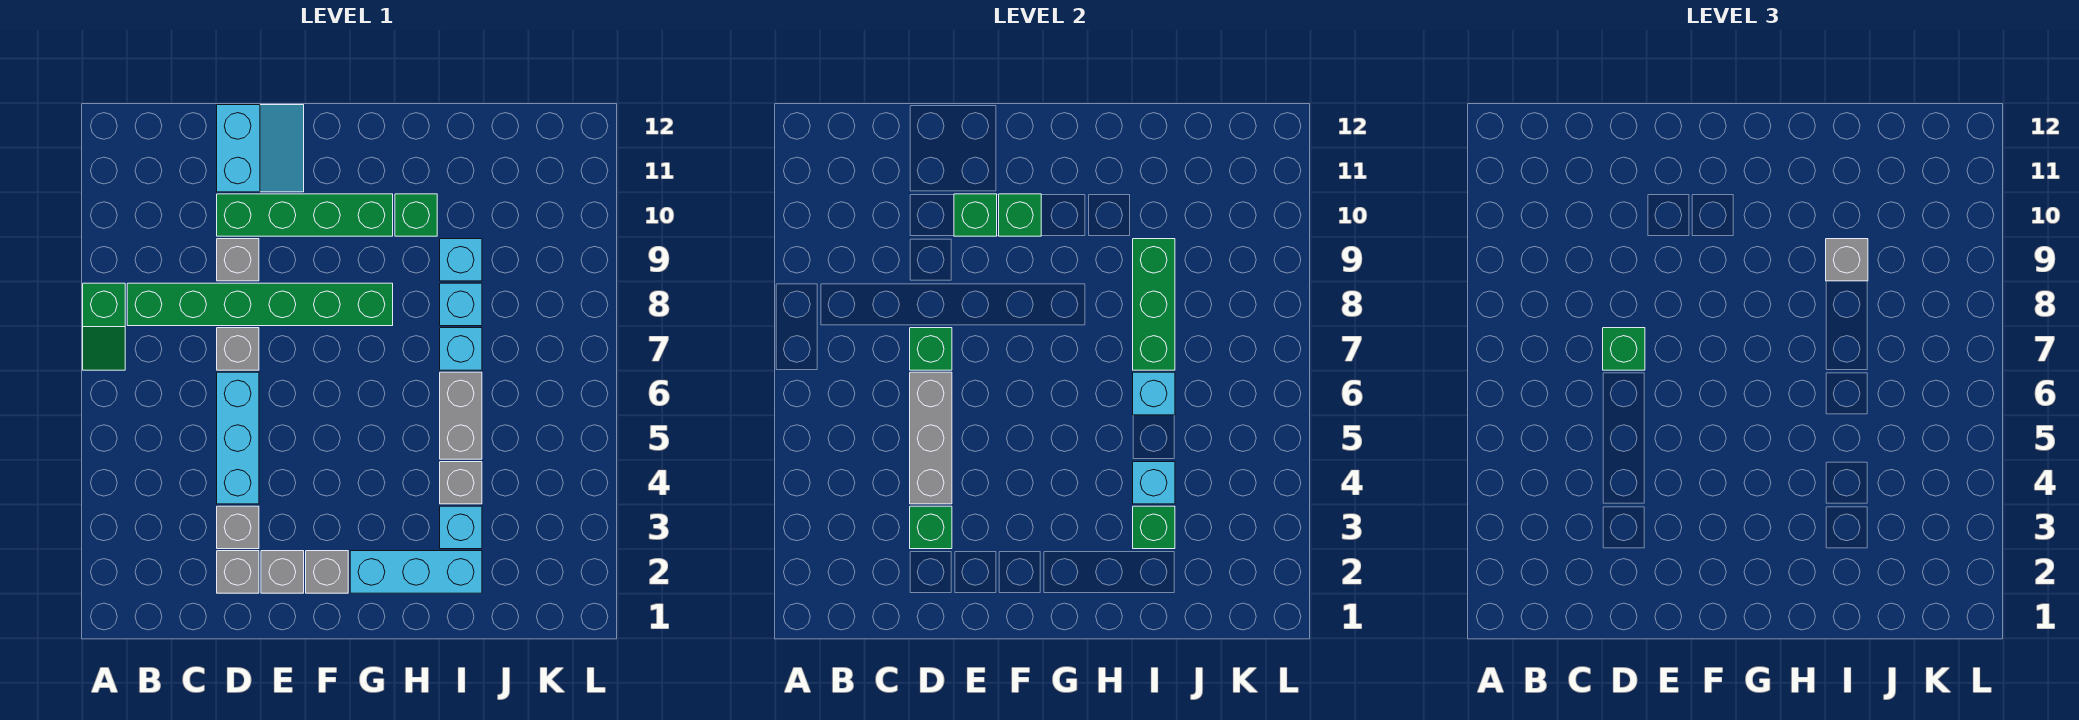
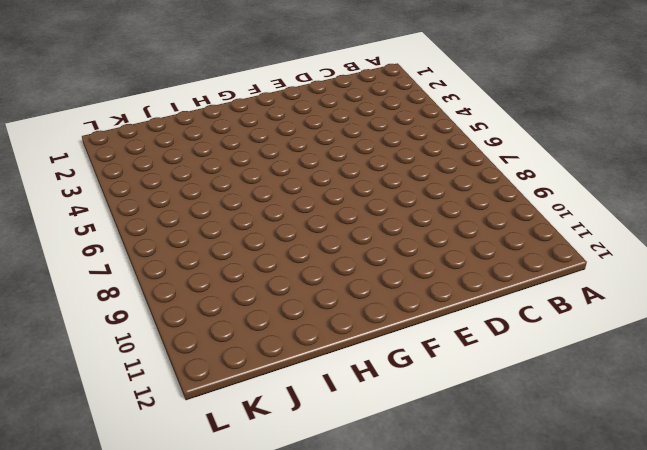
none -> green 1x2 slope [83,283,125,370]
none -> green 1x6 brick [127,283,393,326]
none -> grey 1x1 brick [217,551,259,593]
none -> grey 1x1 brick [217,506,259,549]

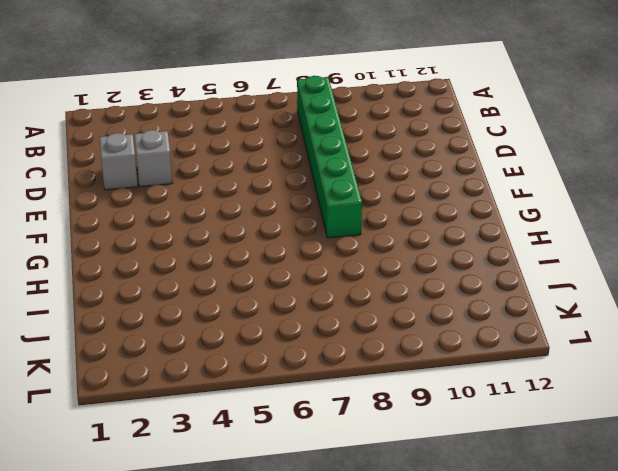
none -> green 1x2 slope [83,283,125,370]
none -> cyan 1x3 brick [217,372,259,504]
none -> grey 1x1 brick [217,328,259,370]
none -> grey 1x1 brick [217,239,259,281]

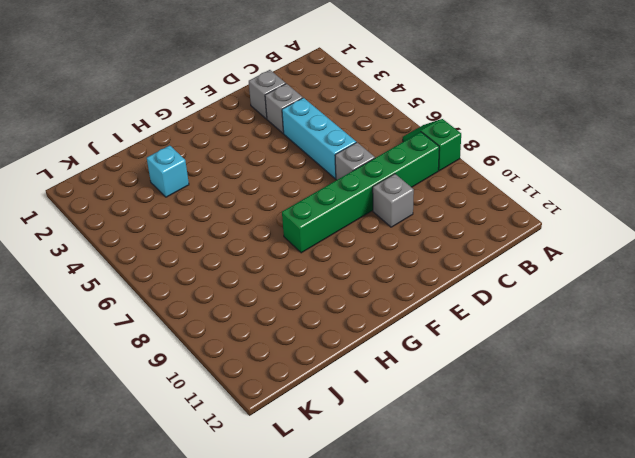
none -> green 1x4 brick [217,194,393,236]
none -> cyan 2x2 slope [217,105,304,192]
none -> grey 1x1 brick [261,551,304,593]
none -> grey 1x1 brick [306,551,348,593]

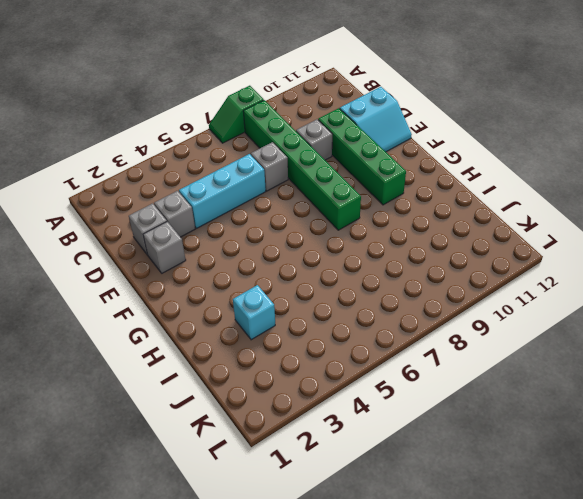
none -> grey 1x1 brick [306,551,348,593]
none -> cyan 1x3 brick [350,551,482,593]
none -> green 1x1 brick [395,194,437,236]
none -> grey 1x1 brick [440,462,482,504]

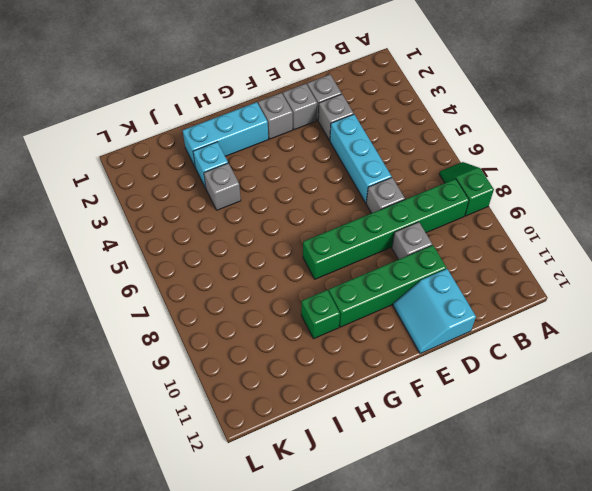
none -> grey 1x2 brick [440,372,482,459]
none -> cyan 1x1 brick [440,328,482,370]
none -> cyan 1x1 brick [440,283,482,326]
none -> cyan 1x1 brick [440,239,482,281]

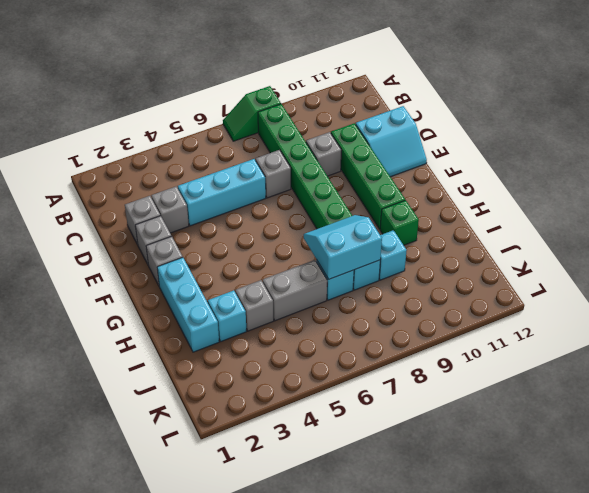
cyan 2x2 slope [304,215,382,279] -> green 1x3 brick [1133,239,1175,370]
none -> green 1x1 brick [910,506,952,549]
none -> grey 1x3 brick [910,372,952,504]
none -> green 1x1 brick [910,328,952,370]
none -> green 1x1 brick [954,194,997,236]

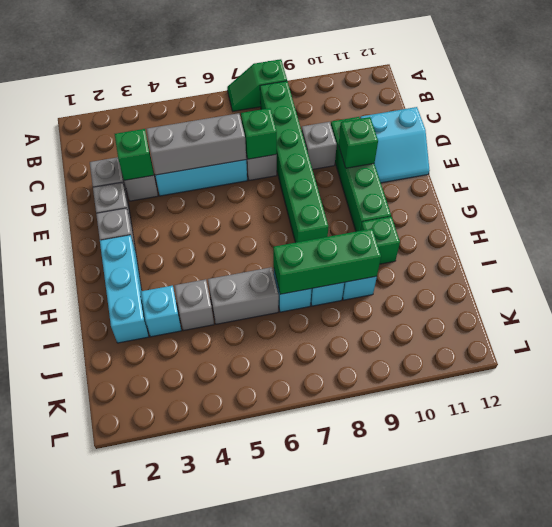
none -> green 1x1 brick [999,194,1041,236]
none -> green 1x1 brick [1133,506,1175,549]
none -> cyan 1x1 brick [1133,462,1175,504]
none -> cyan 1x1 brick [1133,372,1175,415]

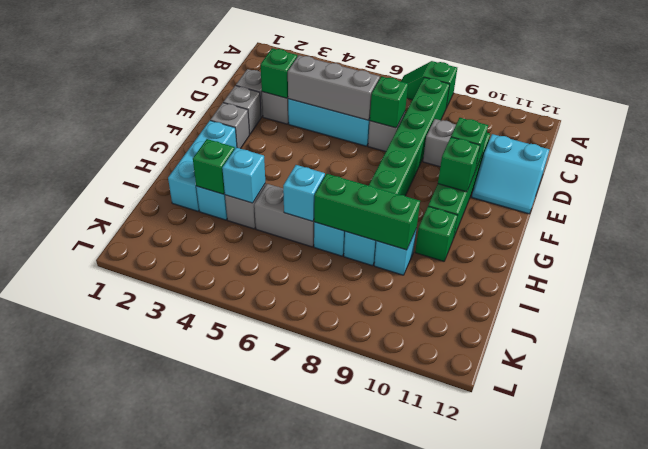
none -> green 1x1 brick [1603,328,1645,370]
none -> grey 1x1 brick [1826,239,1868,281]

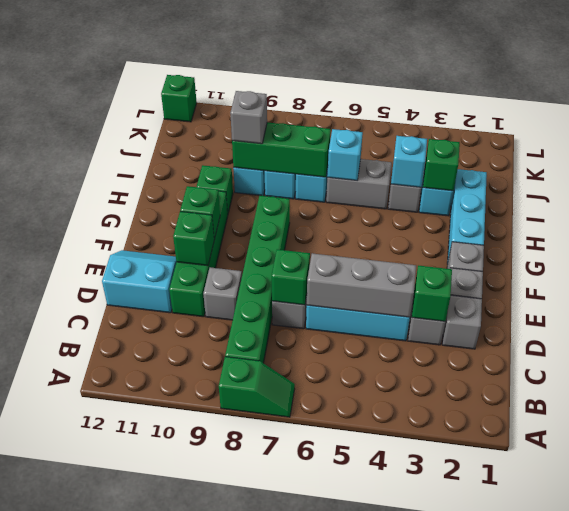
green 1x1 brick [161,75,197,122] -> green 1x1 brick moved to [1603,328,1645,370]

